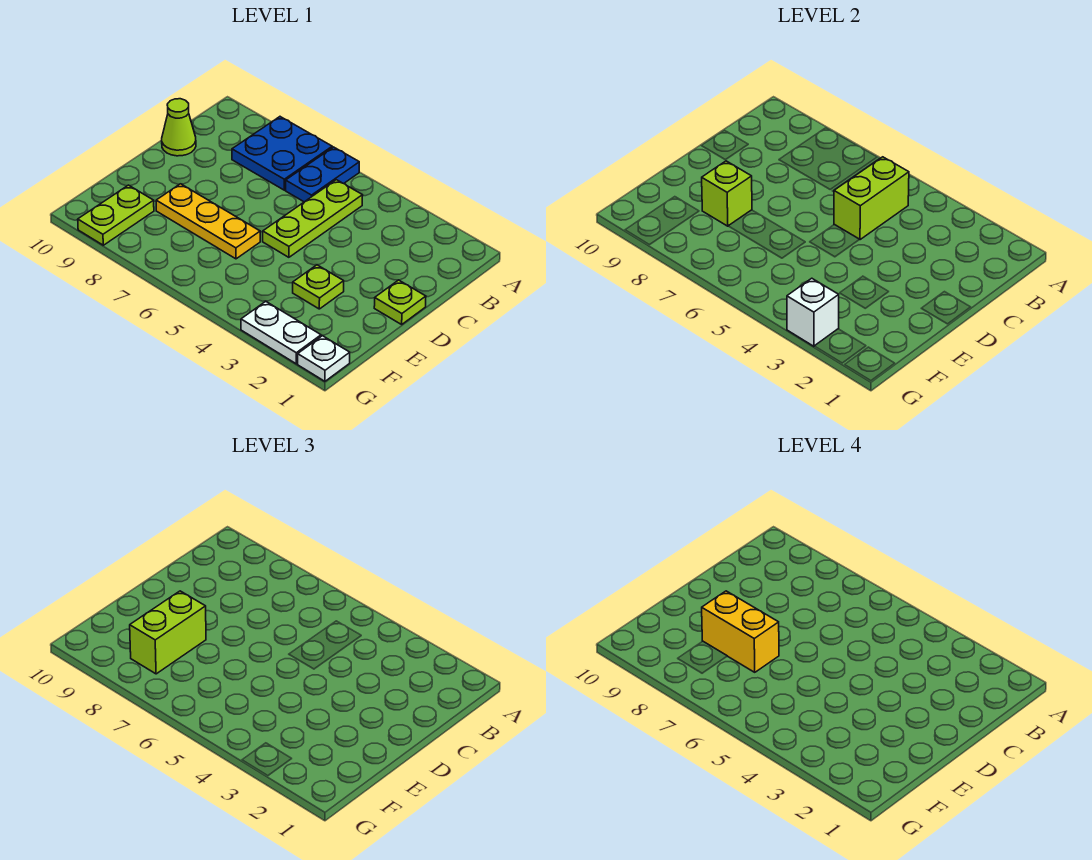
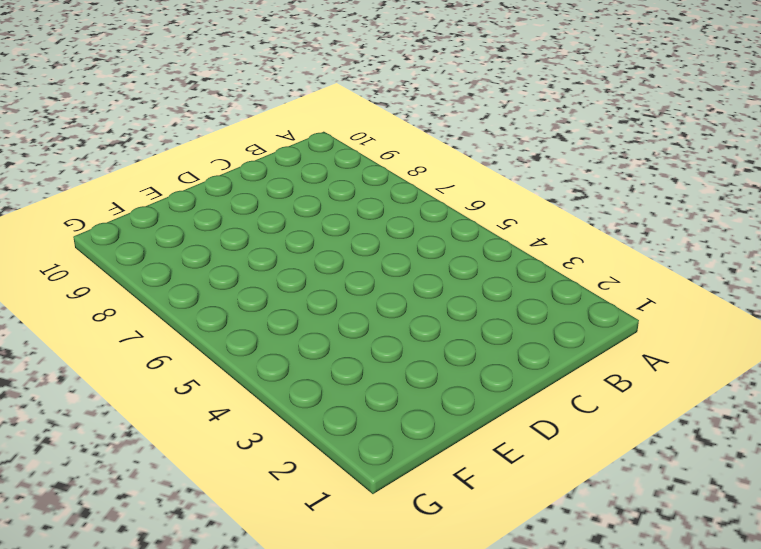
none -> blue 1x2 plate [286,147,359,202]
none -> blue 2x2 plate [232,117,332,190]
none -> lime 1x3 plate [263,180,363,257]

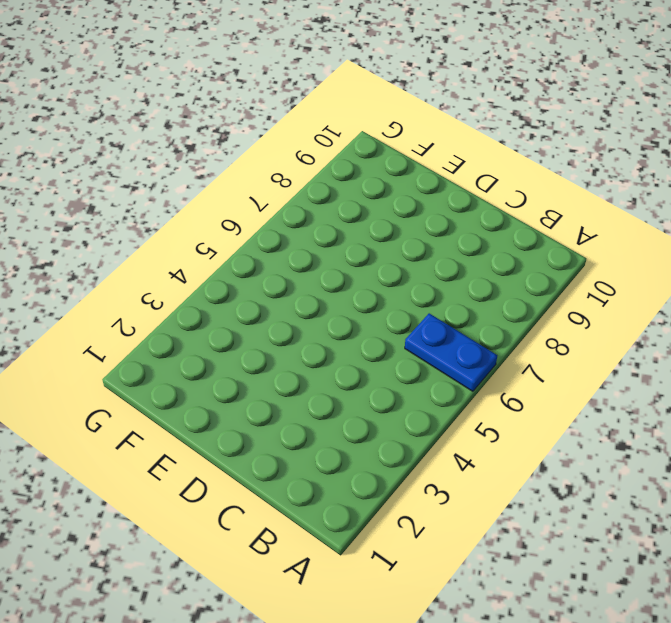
none -> blue 2x2 plate [232,117,332,190]
none -> lime 1x3 plate [263,180,363,257]
none -> lime 1x1 cone [162,99,196,156]

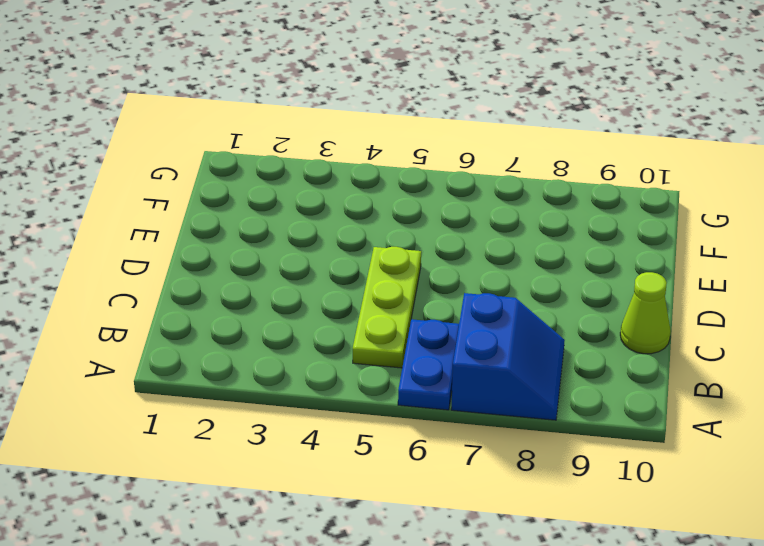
blue 2x2 slope [451,293,565,420] -> blue 2x2 plate [232,117,332,190]
none -> lime 1x1 plate [374,280,426,324]
none -> lime 1x1 plate [293,265,344,309]
none -> yellow 1x3 plate [156,184,260,259]

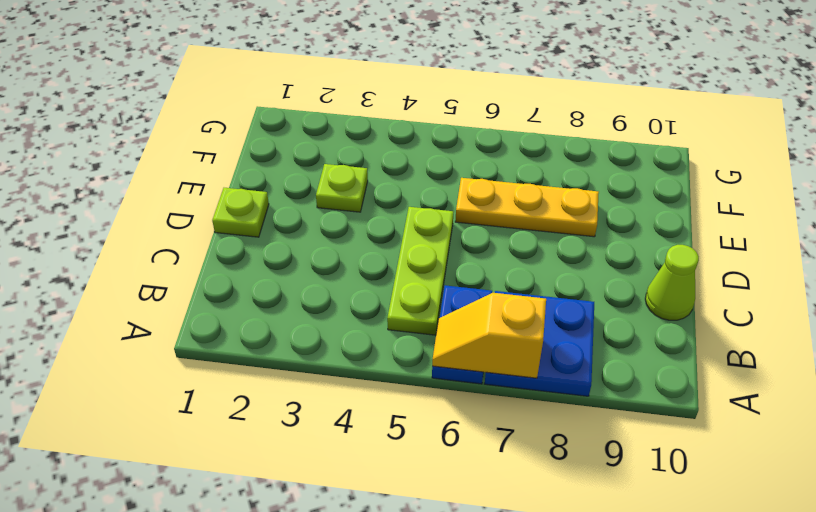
yellow 1x2 slope [432,293,546,378] -> none
none -> lime 1x2 plate [78,185,154,245]
none -> white 1x1 plate [298,336,350,381]
none -> white 1x2 plate [241,301,321,364]

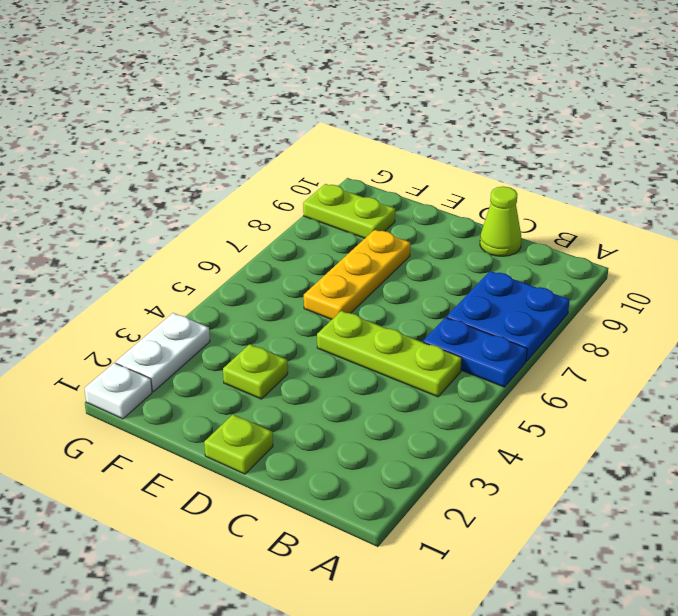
none -> lime 1x2 brick [834,157,909,240]
none -> lime 1x1 brick [702,161,752,226]
none -> white 1x1 brick [787,278,839,346]

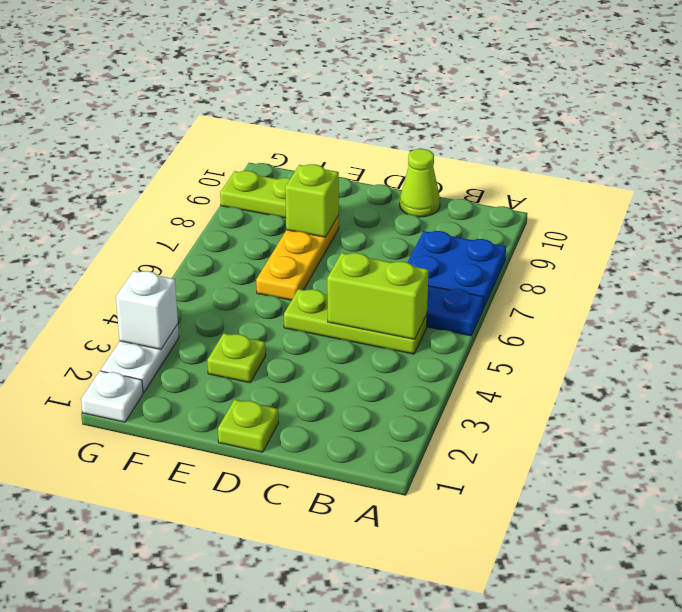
none -> lime 1x2 brick [130,591,206,674]
none -> yellow 1x2 brick [702,591,779,672]

